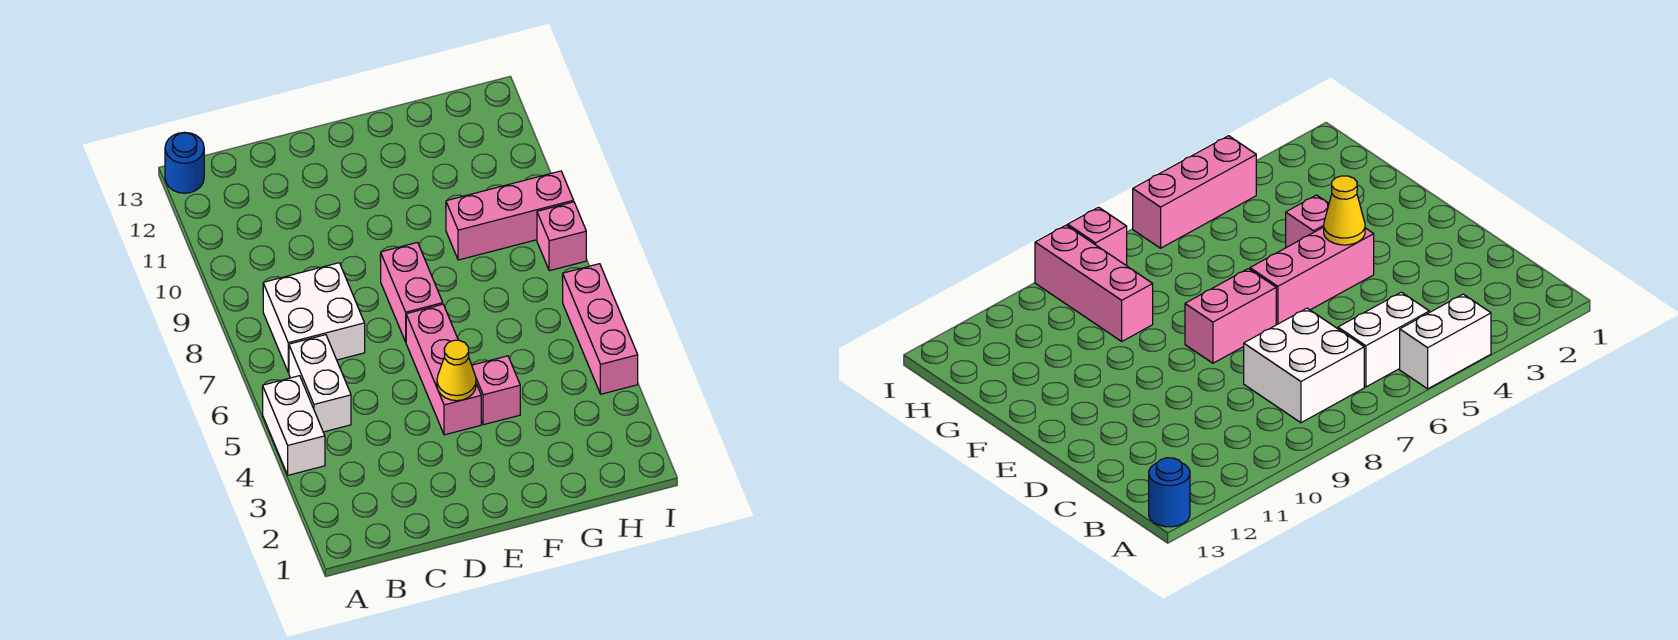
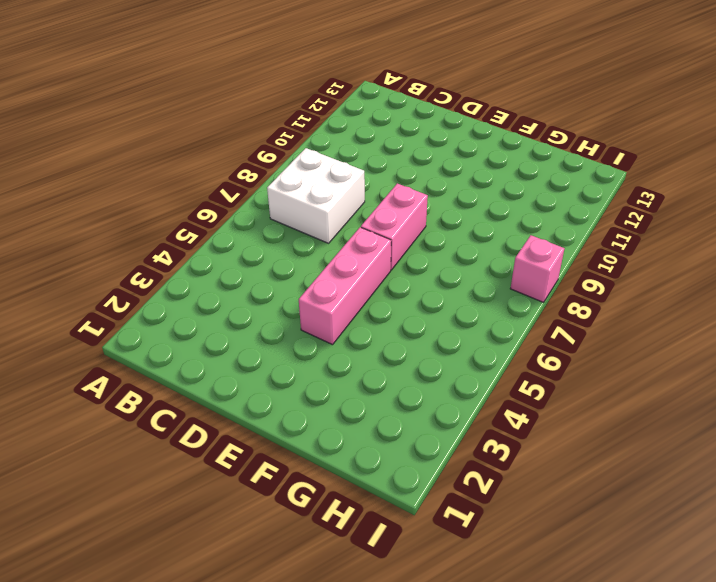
none -> white 1x2 brick [263,376,325,475]
none -> blue 1x1 round brick [165,132,204,193]

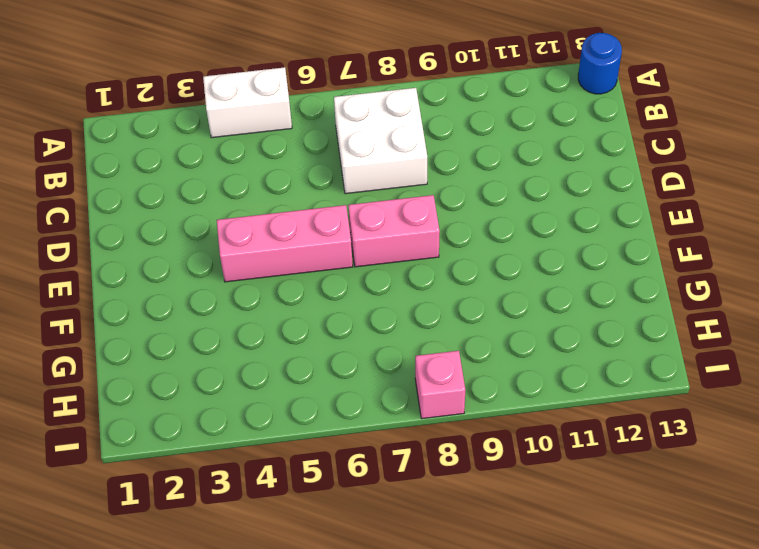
none -> white 1x2 brick [289,335,351,432]
none -> pink 1x1 brick [472,356,520,425]

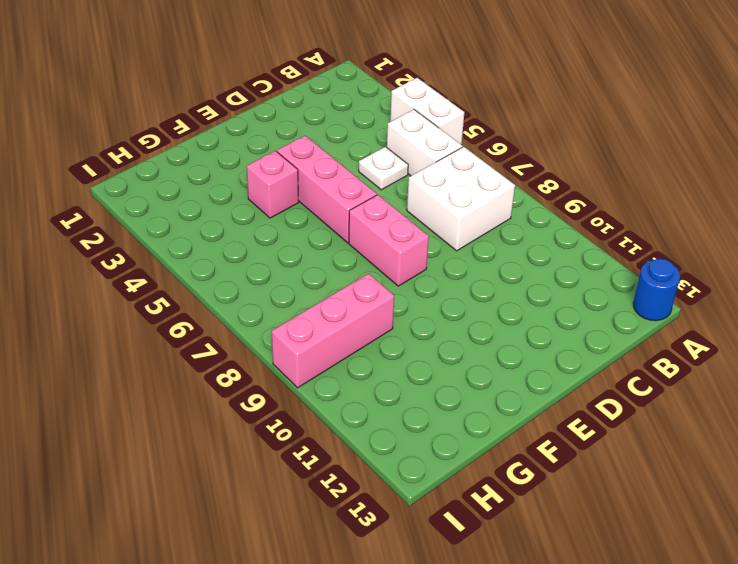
white 1x1 plate [359,147,408,190] -> none
none -> pink 1x3 brick [562,264,638,394]
none -> pink 1x1 brick [537,202,586,271]

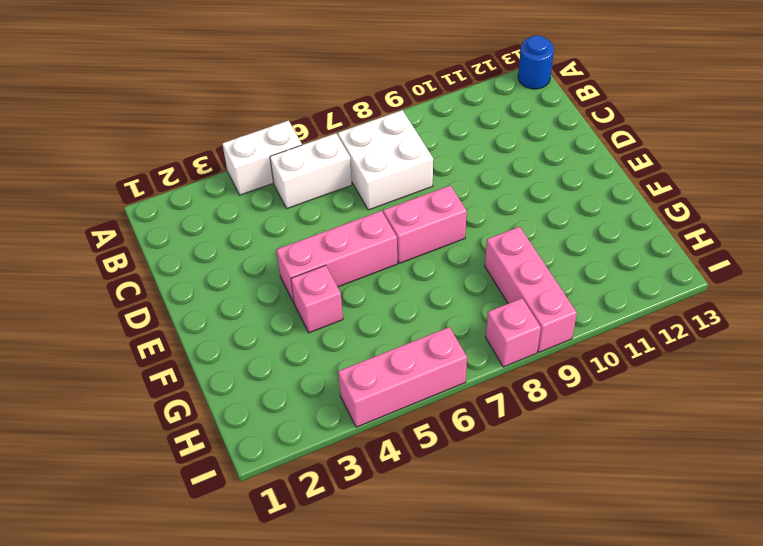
none -> yellow 1x1 cone [437,340,476,401]

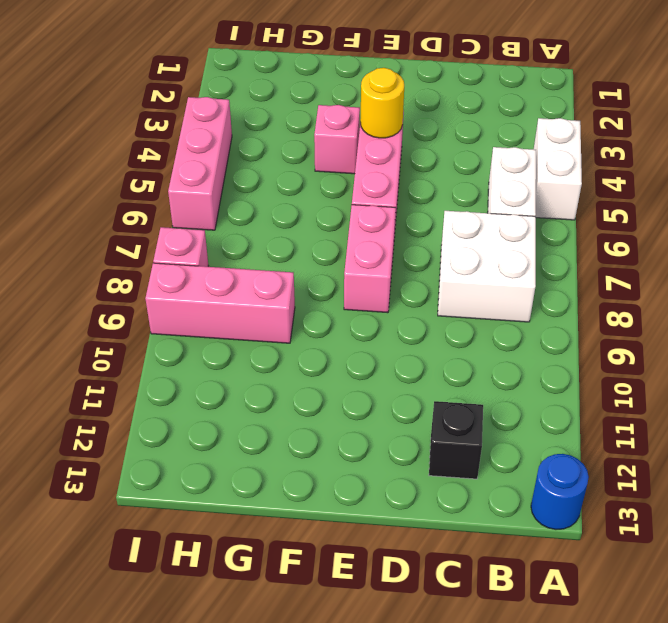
black 1x1 brick [429,401,483,479] -> none
yellow 1x1 round brick [360,68,404,138] -> yellow 1x1 cone [437,340,476,401]

